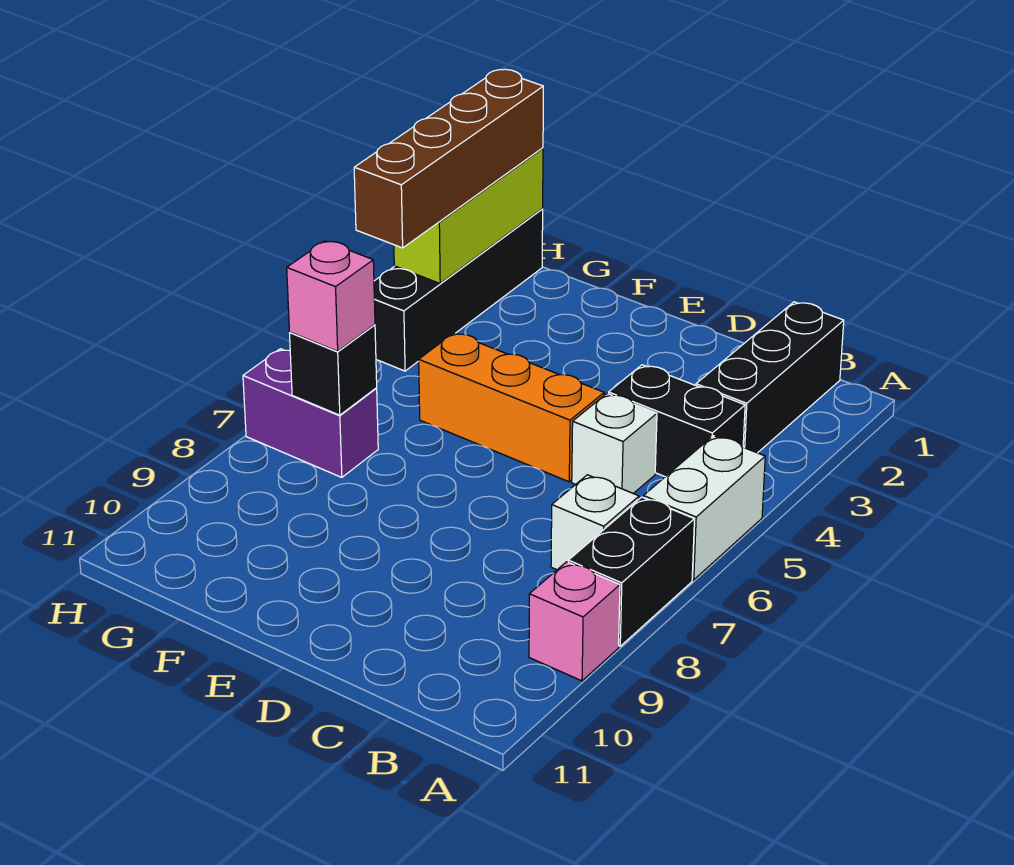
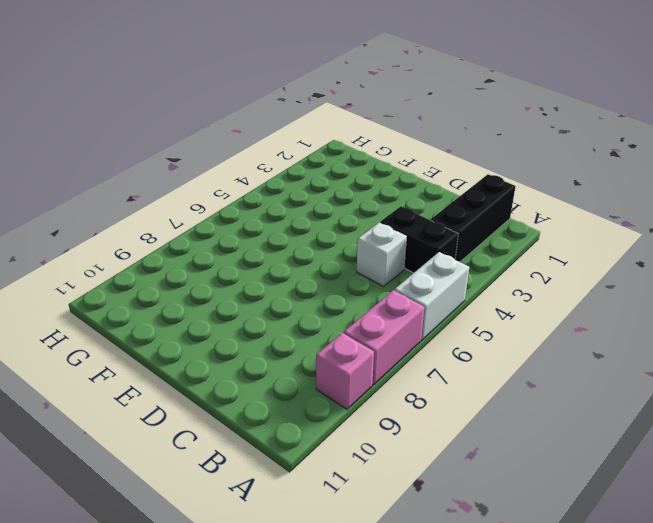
pink 1x2 brick [344,290,424,385] -> black 1x2 brick [568,497,694,646]
none -> white 1x1 brick [551,475,639,570]
none -> orange 1x3 brick [419,333,604,482]
none -> purple 1x2 brick [243,349,378,477]

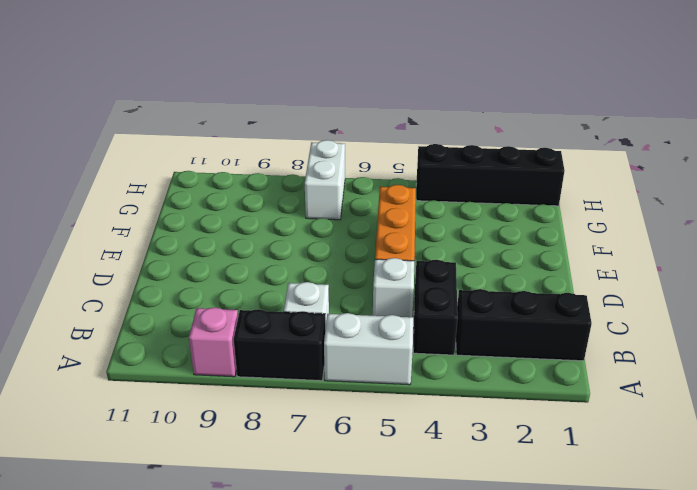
white 1x2 brick [305,140,345,220] -> purple 1x2 brick [243,349,378,477]
none -> black 1x1 brick [290,325,377,415]
none -> lime 1x3 brick [394,148,543,283]
none -> pink 1x1 brick [287,241,375,351]

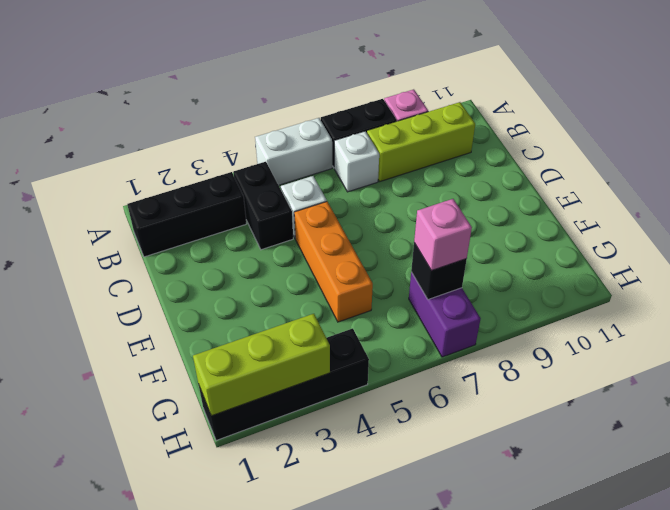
lime 1x3 brick [367,102,475,181] -> none
none -> brown 1x4 brick [354,69,543,248]

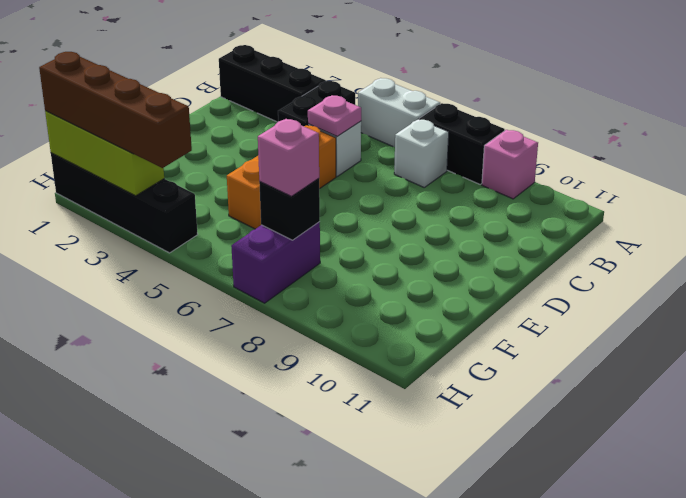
pink 1x1 plate [308,96,361,136] -> none

